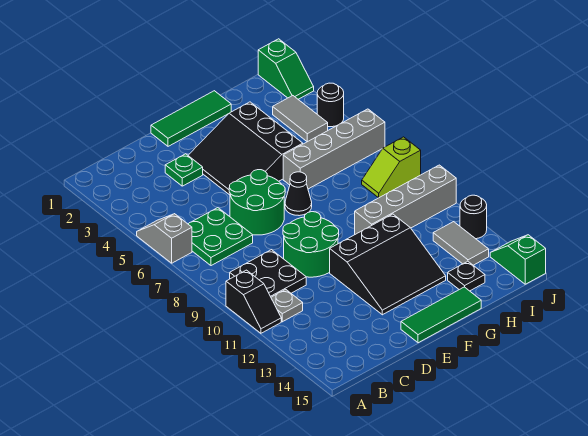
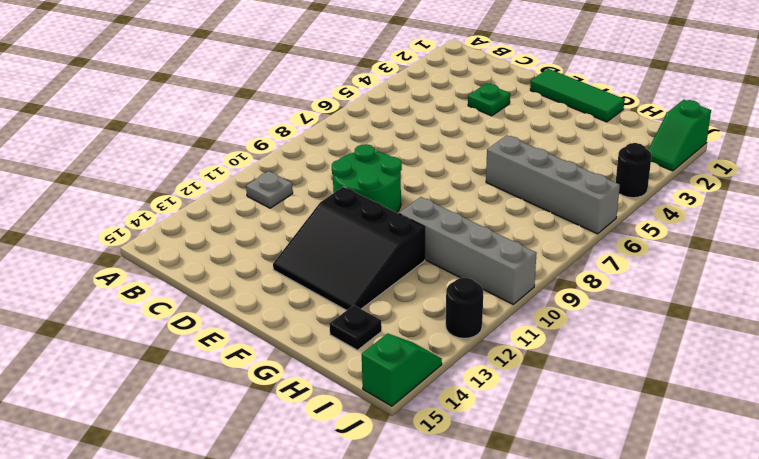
none -> grey 1x2 slope [137,214,192,263]
none -> black 1x2 slope [226,270,281,333]
none -> green 2x2 plate [188,208,253,266]

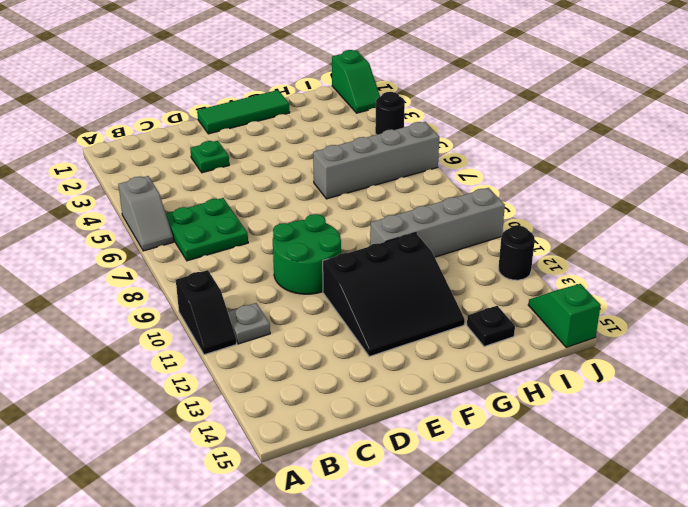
grey 1x2 slope [118,176,173,251] -> grey 1x2 slope turned to [137,214,192,263]
none -> black 2x2 plate [230,250,306,297]
none -> green 2x2 round brick [229,170,285,235]
none -> black 3x3 slope [188,102,303,195]

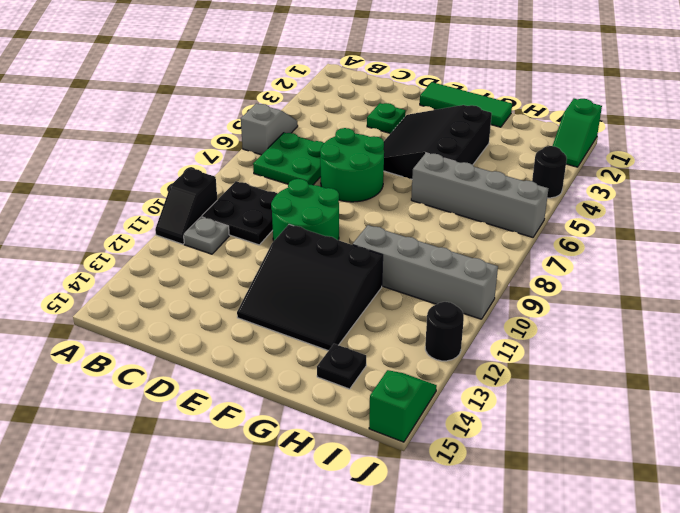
none -> green 1x3 tile [401,287,481,343]
none -> black 1x1 cone [285,172,312,216]
none -> grey 1x2 tile [273,96,328,142]

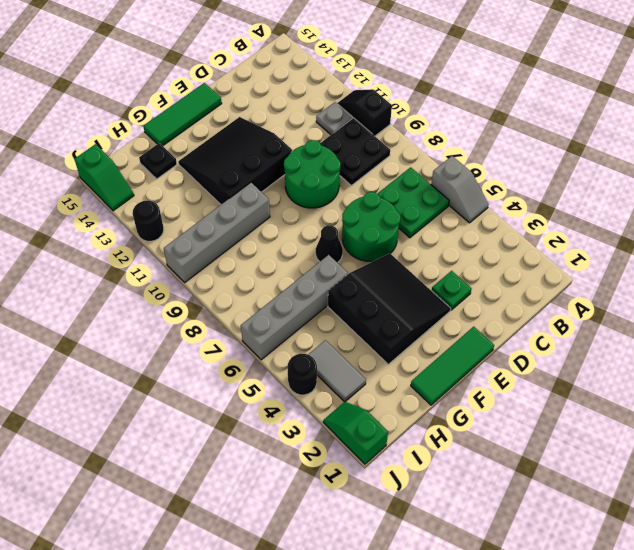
none -> lime 1x2 slope [362,137,421,198]
none -> grey 1x2 tile [433,222,489,265]

